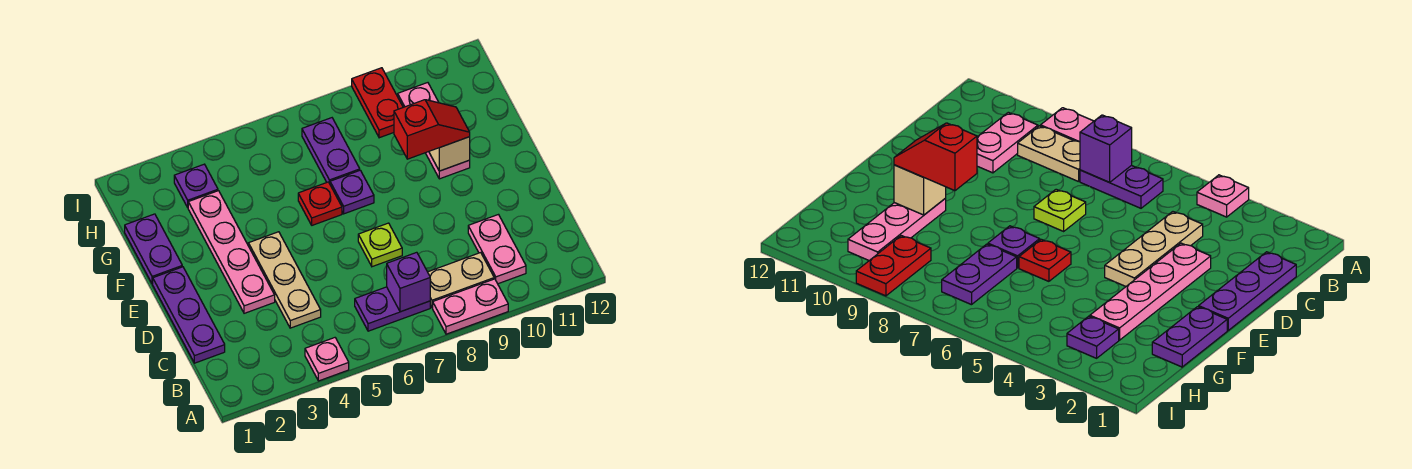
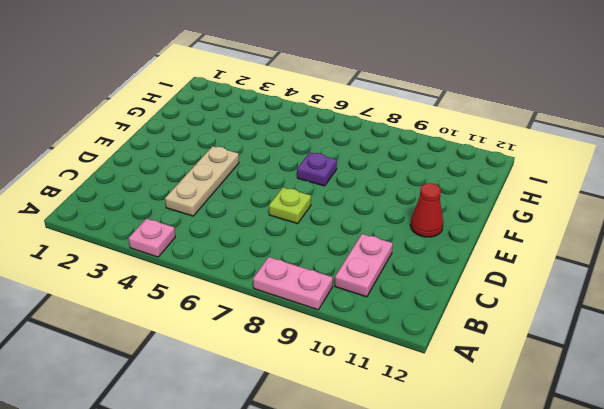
red 1x1 cone [410,183,443,237] -> none
none -> purple 1x2 plate [355,287,430,331]
none -> tan 1x2 plate [428,253,494,308]
none -> purple 1x3 plate [153,267,225,363]

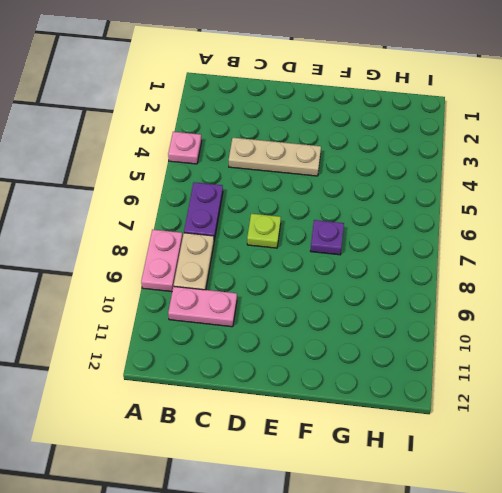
none -> purple 1x3 plate [153,267,225,363]
none -> pink 1x4 plate [188,191,275,313]
none -> purple 1x2 plate [125,214,182,284]

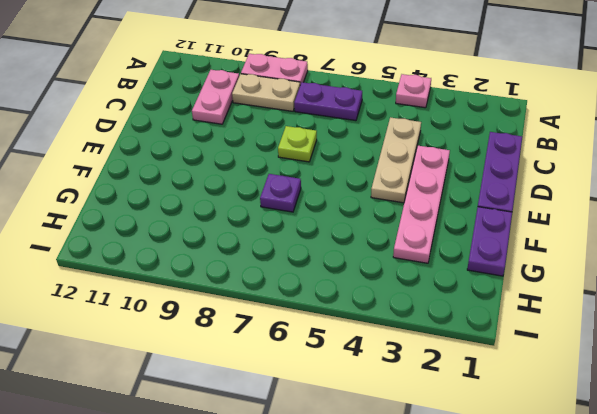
none -> red 1x1 plate [298,182,342,225]
none -> pink 1x3 plate [398,83,470,179]
none -> purple 1x2 plate [302,118,360,184]

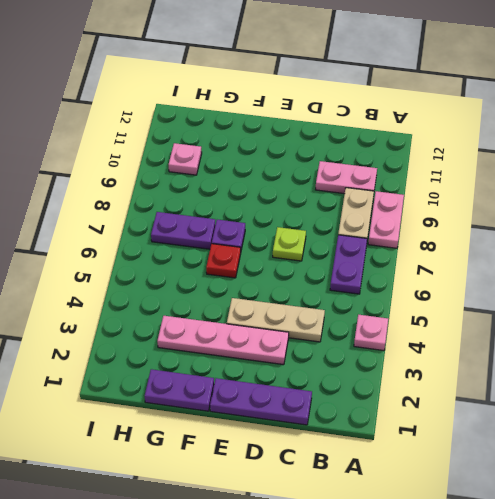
pink 1x1 plate [168,143,202,175] -> pink 1x3 plate [398,83,470,179]
none -> purple 1x1 plate [174,164,218,207]
none -> red 1x2 plate [352,68,403,138]
none -> purple 1x1 brick [387,252,430,312]

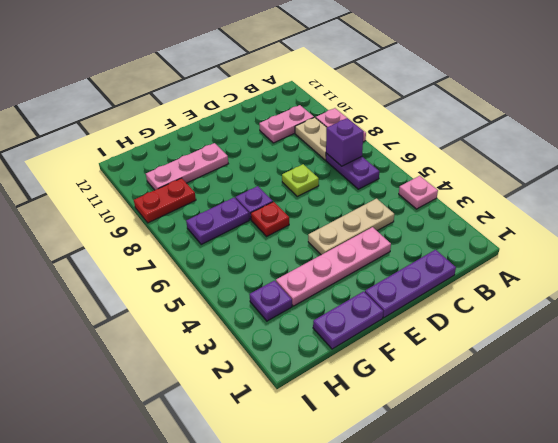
none -> tan 1x1 brick [429,137,470,171]
none -> red 1x2 slope [394,100,470,159]

